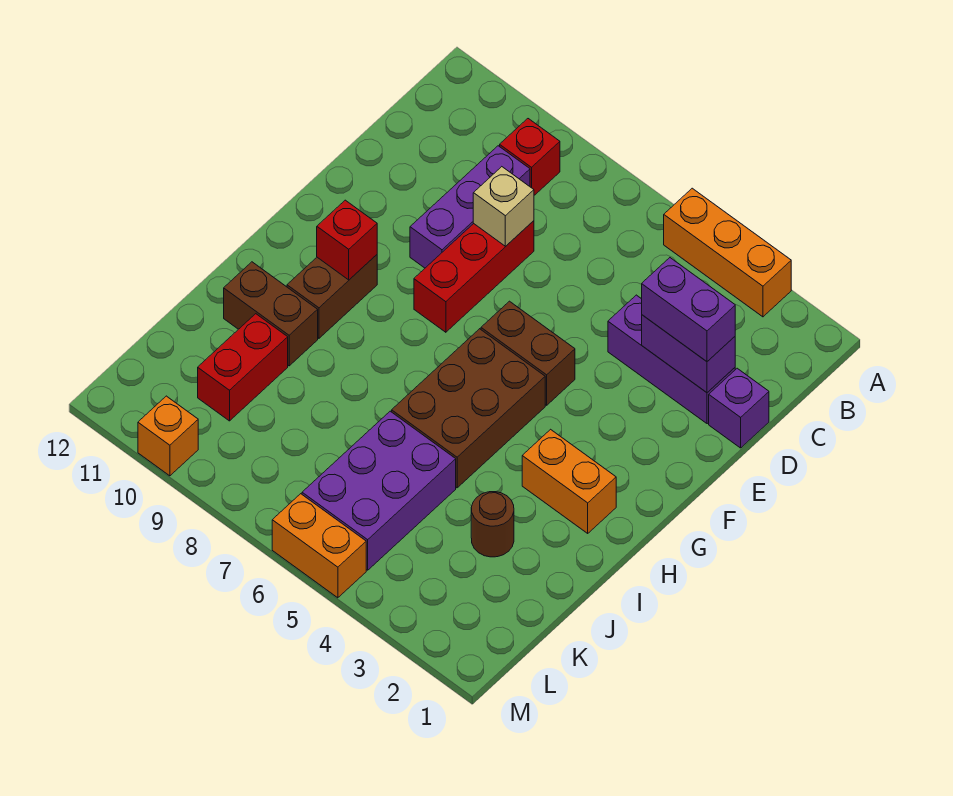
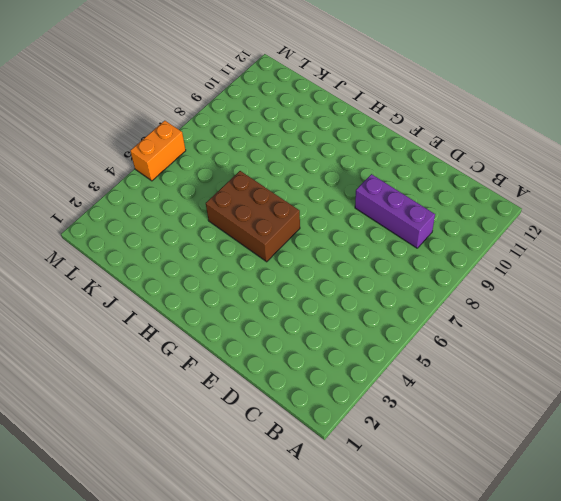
none -> orange 1x3 brick [664,188,791,317]
none -> red 1x1 brick [500,119,560,195]
none -> purple 1x1 brick [709,368,769,448]

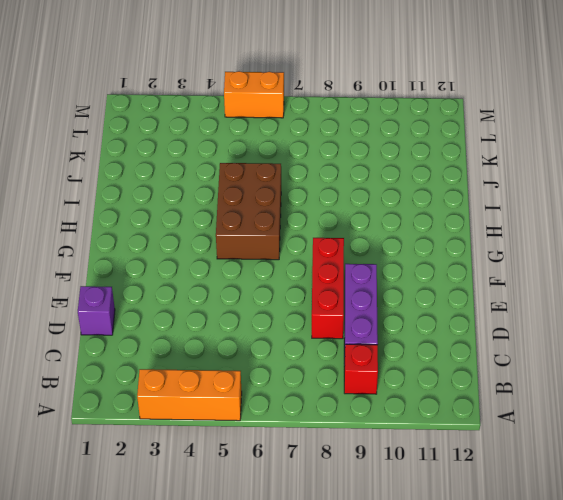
none -> purple 1x3 brick [608,295,735,424]
none -> brown 1x2 brick [481,301,575,405]
none -> brown 1x2 brick [287,255,377,338]

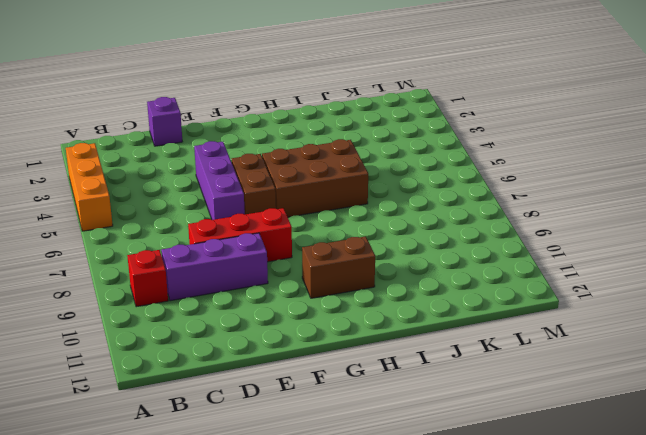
purple 1x3 brick [194,141,245,220] -> purple 1x3 brick moved to [608,295,735,424]
none -> orange 1x2 brick [522,429,616,533]
none -> brown 1x2 brick [224,262,318,366]
none -> brown 1x1 round brick [471,492,514,557]

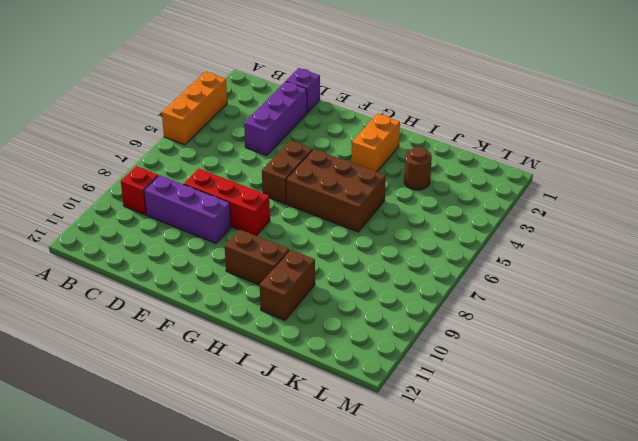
none -> purple 2x3 brick [302,411,456,570]
none -> red 1x2 brick [198,314,288,421]
none -> orange 1x2 brick [272,494,366,598]

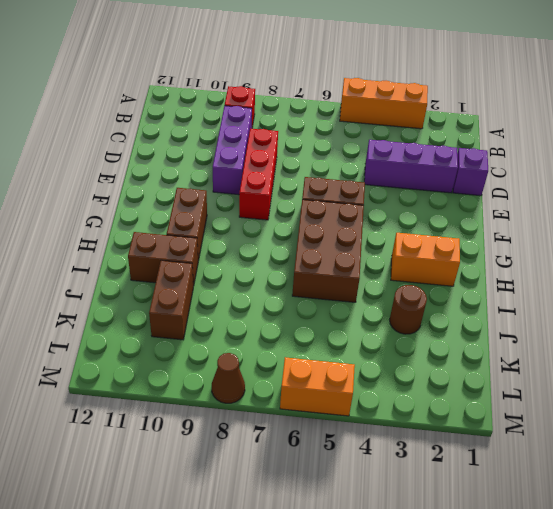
brown 1x2 brick [149,260,193,340] -> red 1x2 brick [198,314,288,421]
brown 1x1 cone [212,353,245,403] -> none
none -> purple 2x3 brick [302,411,456,570]
none -> orange 1x1 brick [138,396,198,476]
none -> purple 1x2 brick [642,315,735,393]

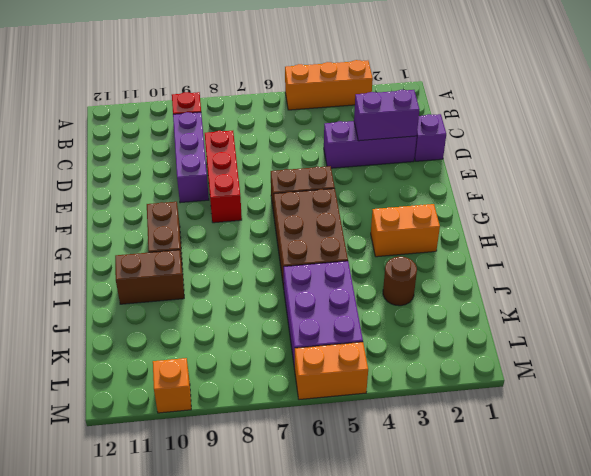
none -> red 1x2 brick [198,314,288,421]
none -> tan 1x1 brick [473,167,534,247]
none -> red 1x1 brick [317,200,377,280]

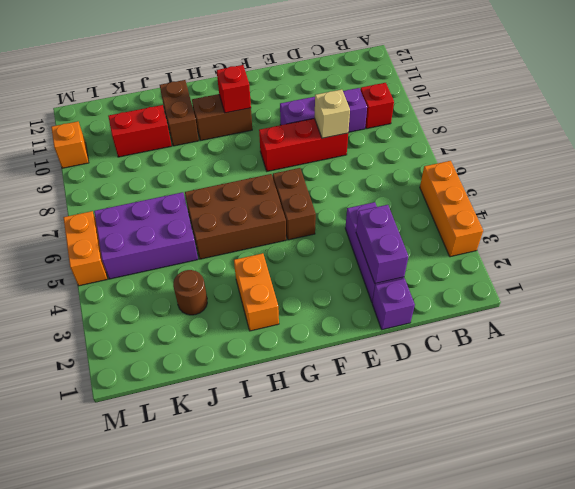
none -> purple 1x2 brick [642,258,735,361]

